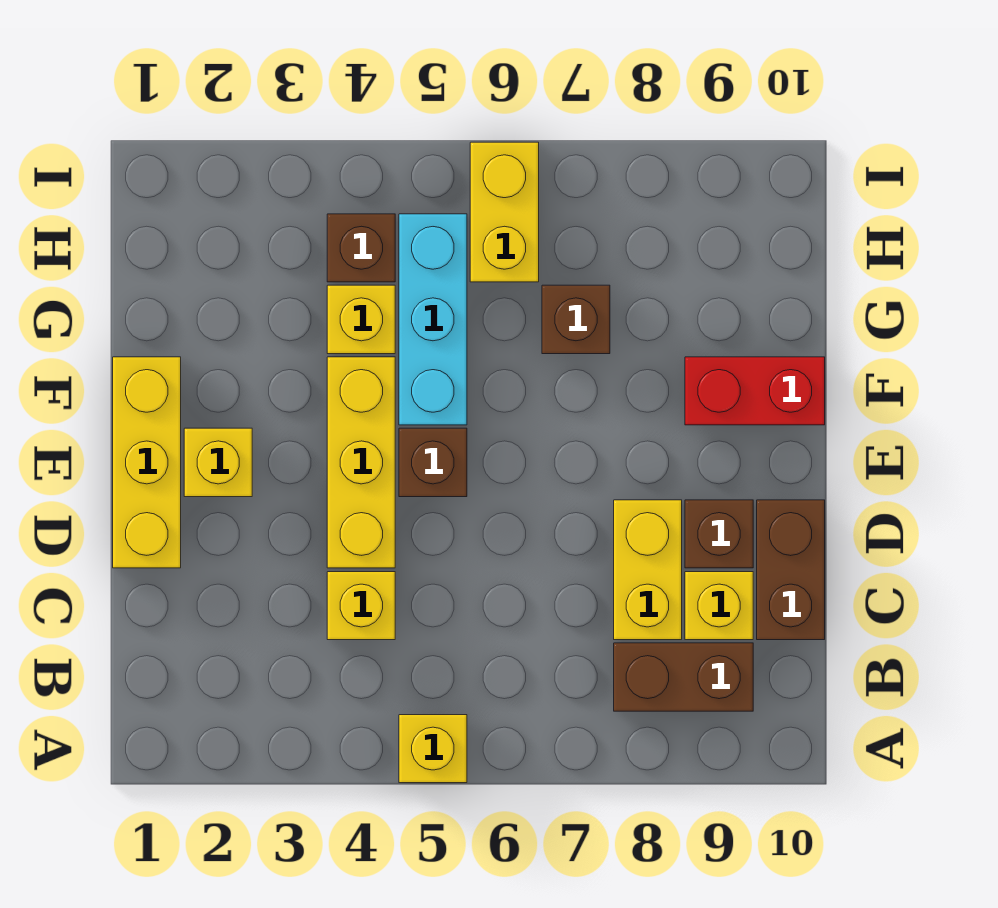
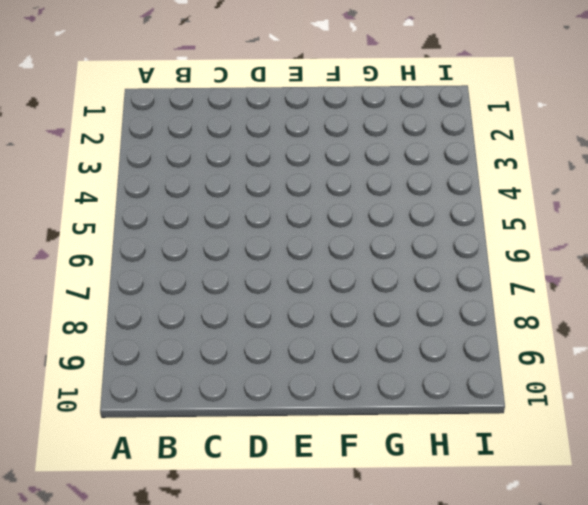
none -> yellow 1x1 brick [399,715,467,783]
none -> brown 1x2 brick [614,643,753,711]
none -> yellow 1x1 brick [327,572,395,640]

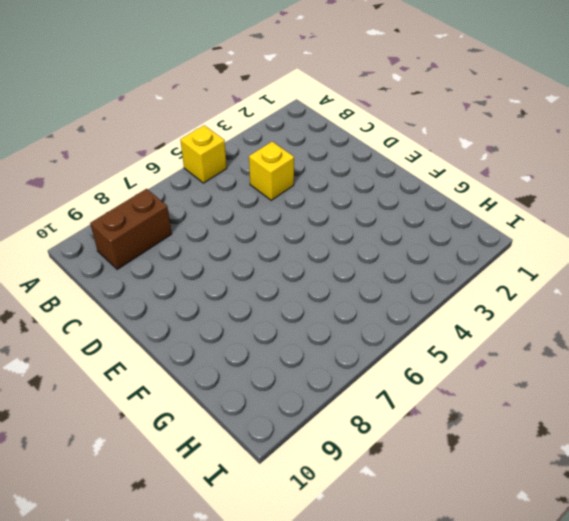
none -> yellow 1x2 brick [614,500,682,640]
none -> yellow 1x1 brick [685,572,753,640]
none -> brown 1x2 brick [757,500,825,640]

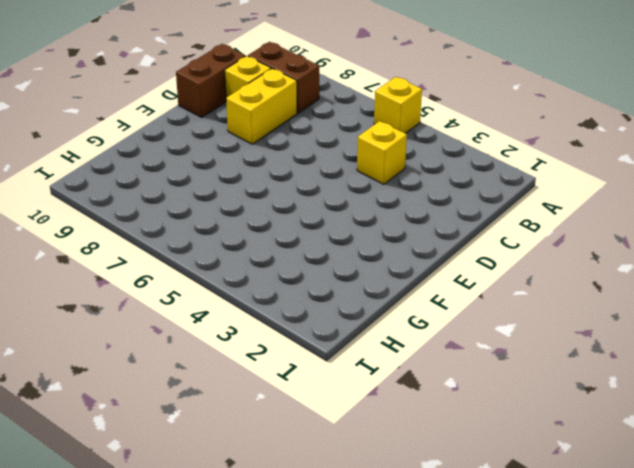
none -> yellow 1x3 brick [113,357,181,568]
none -> yellow 1x3 brick [327,357,395,568]
none -> brown 1x1 brick [685,500,753,568]

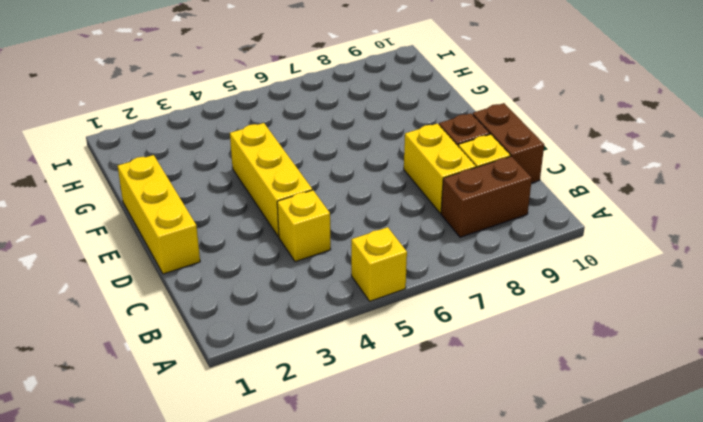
none -> yellow 1x1 brick [184,428,252,497]
none -> brown 1x1 brick [399,428,467,497]
none -> cyan 1x3 brick [399,214,467,425]

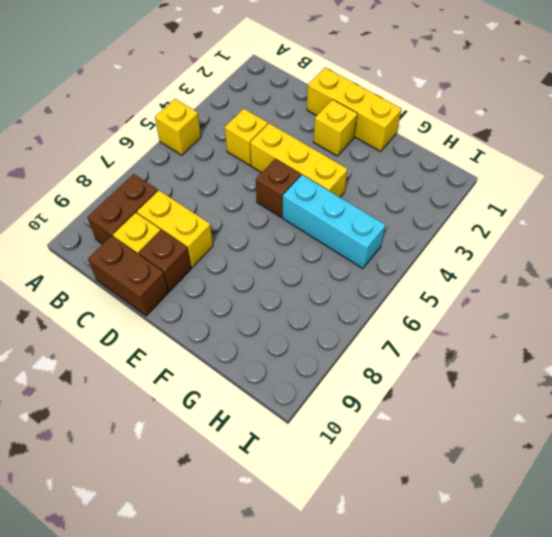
none -> red 1x2 brick [685,357,825,425]
none -> yellow 1x1 brick [327,285,395,354]
none -> brown 1x1 brick [542,285,610,354]

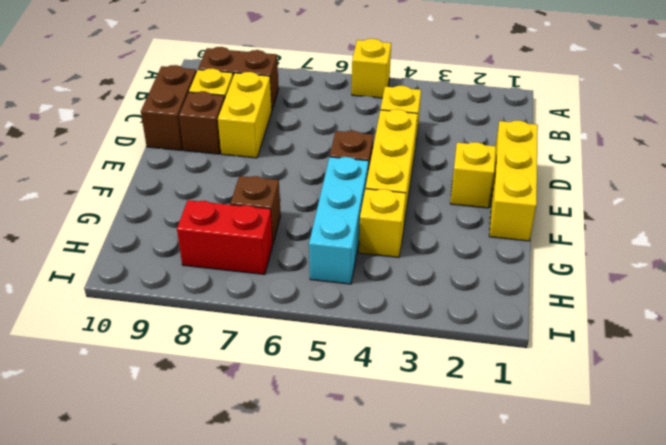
red 1x2 brick [177,200,273,275] -> red 1x2 brick moved to [685,357,825,425]
none -> brown 1x1 brick [327,214,395,282]
none -> yellow 1x2 brick [470,142,539,282]

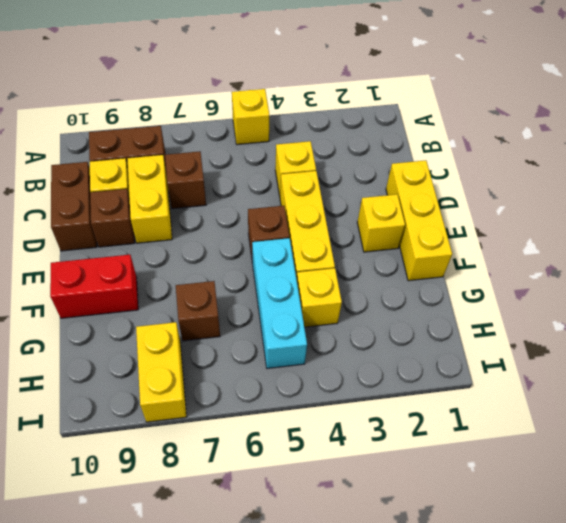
brown 1x1 brick [165,151,206,209] -> brown 1x1 brick moved to [327,214,395,282]
yellow 1x2 brick [136,322,186,422] -> yellow 1x2 brick moved to [470,142,539,282]

